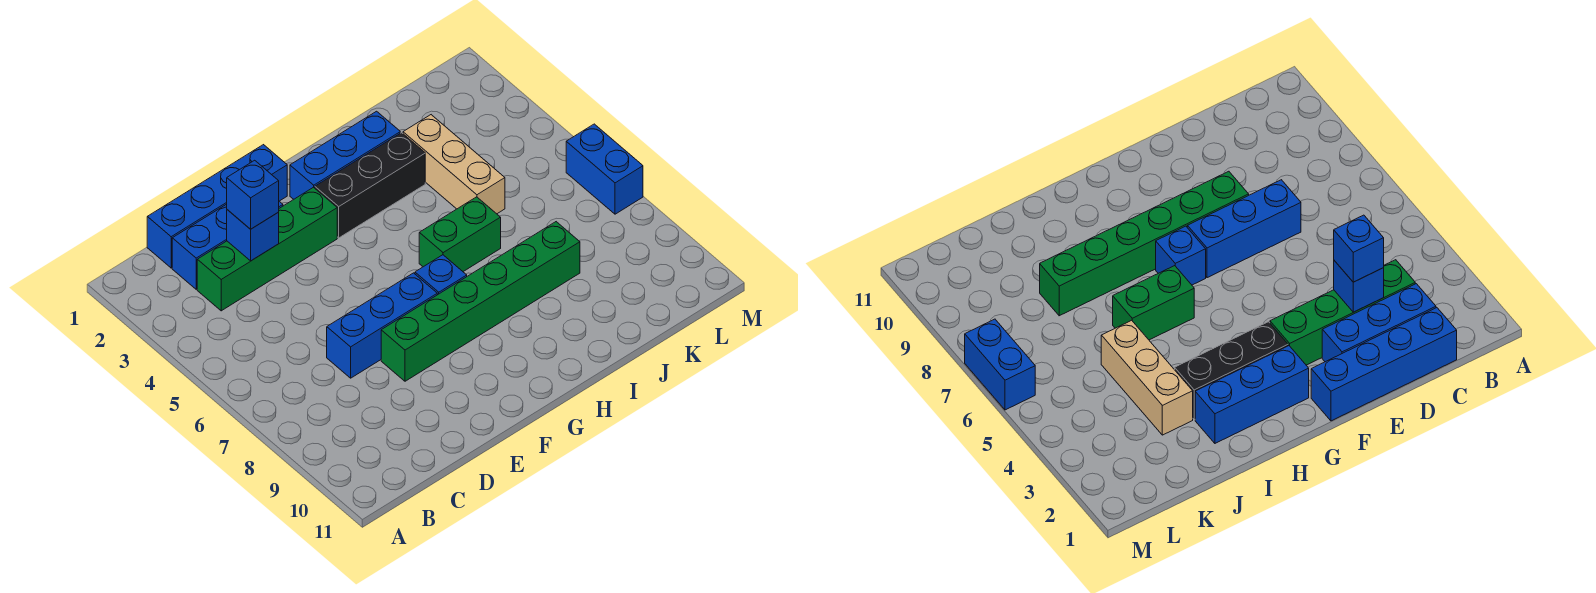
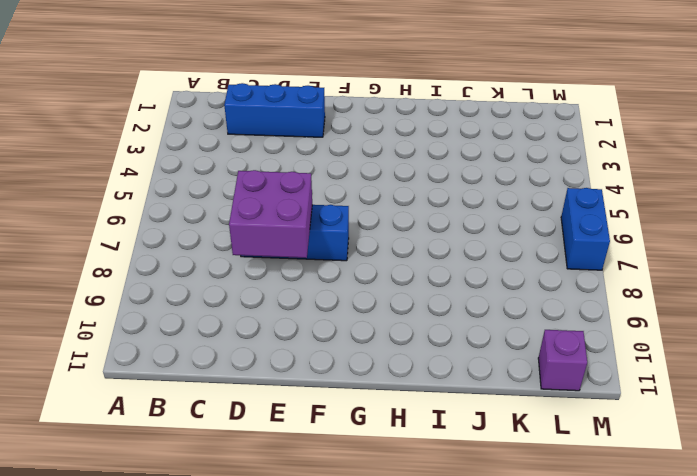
purple 2x2 brick [229,170,312,258] -> none
purple 1x1 brick [538,330,587,391] -> none
none -> blue 1x4 brick [147,145,287,268]
none -> green 1x4 brick [197,187,337,311]
none -> green 1x6 brick [381,222,580,381]

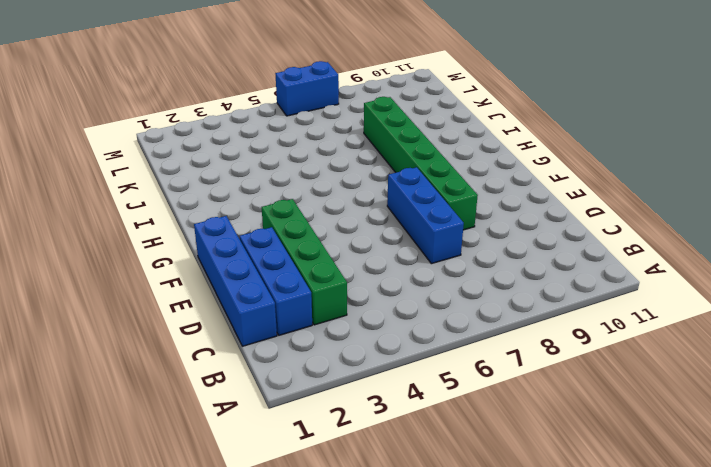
none -> blue 1x3 brick [290,111,400,199]
none -> black 1x3 brick [315,133,425,238]
none -> blue 1x1 brick [415,255,467,295]

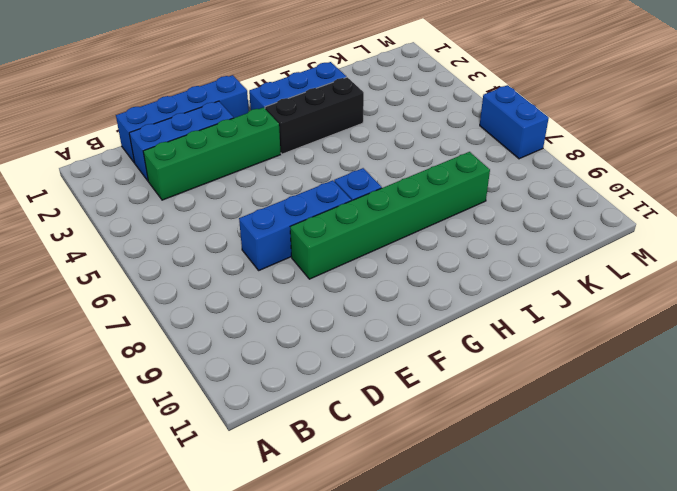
none -> green 1x2 brick [419,197,501,272]
none -> tan 1x3 brick [403,115,505,214]
none -> blue 1x1 brick [227,210,279,261]

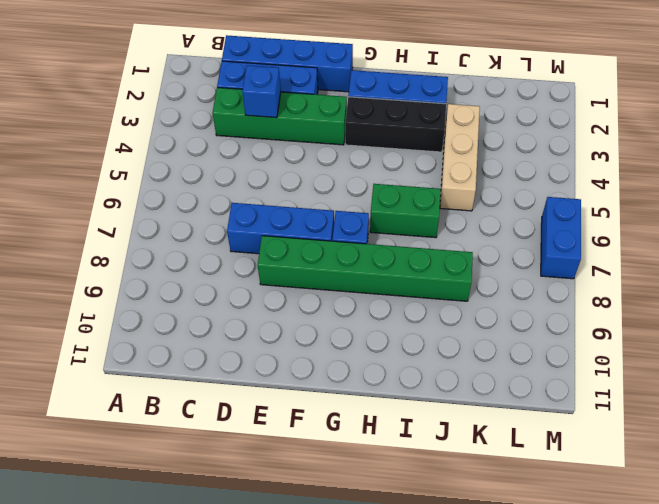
none -> blue 1x1 brick [227,160,279,229]

